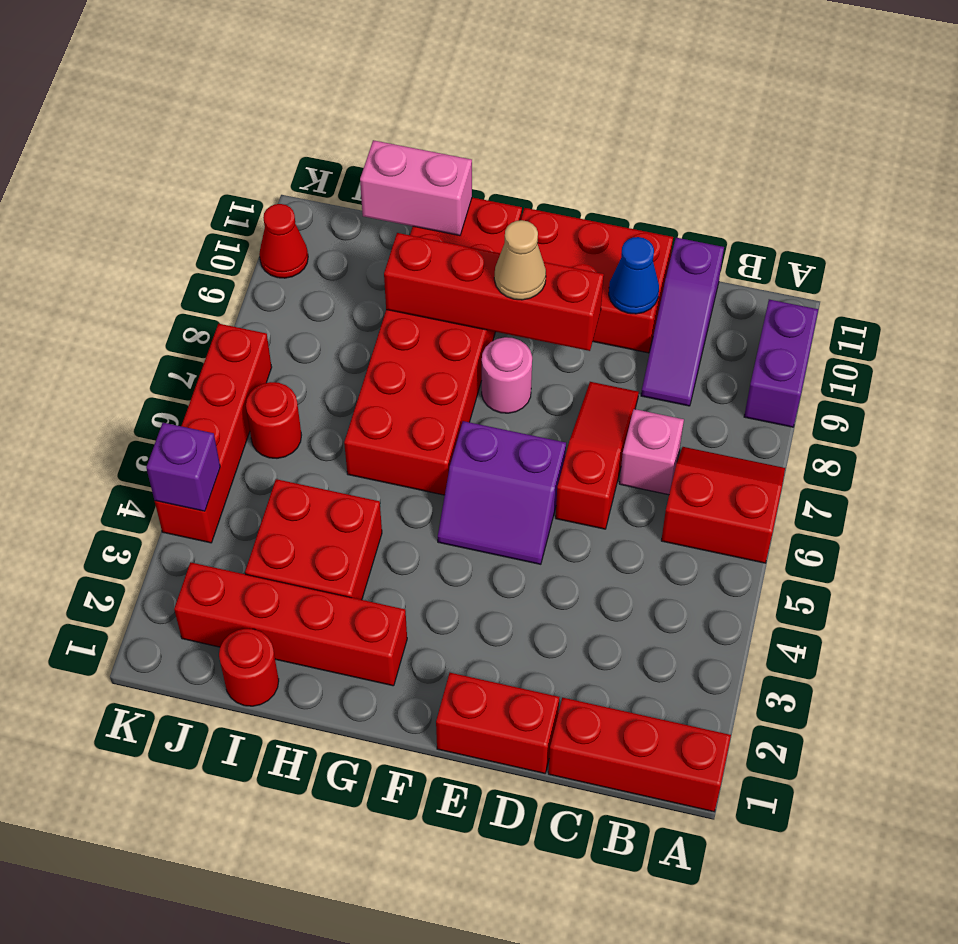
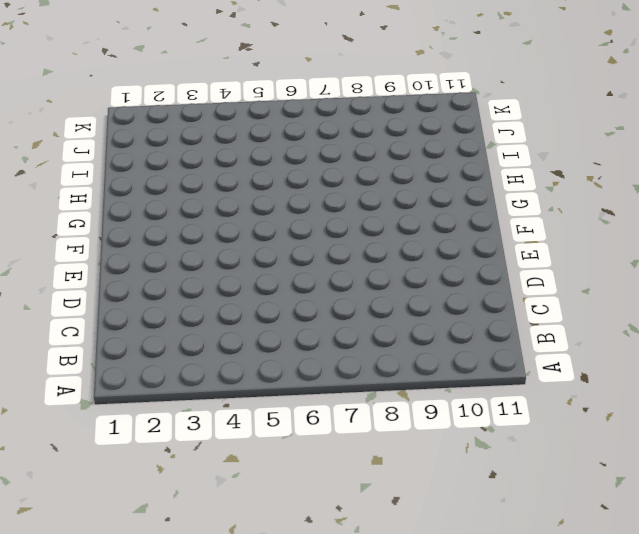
none -> red 1x3 brick [548,698,731,812]
none -> red 2x2 slope [661,447,785,563]
none -> purple 1x2 brick [744,300,818,427]

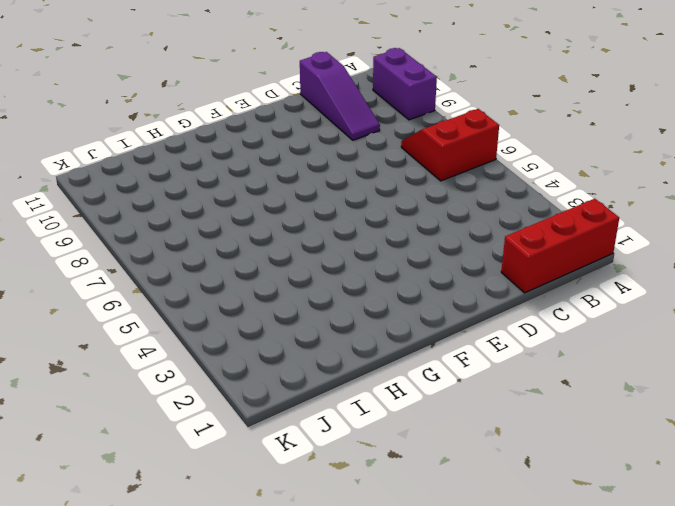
none -> pink 1x1 brick [619,409,684,495]
none -> red 1x2 brick [436,673,559,773]
none -> red 1x3 slope [556,382,639,529]

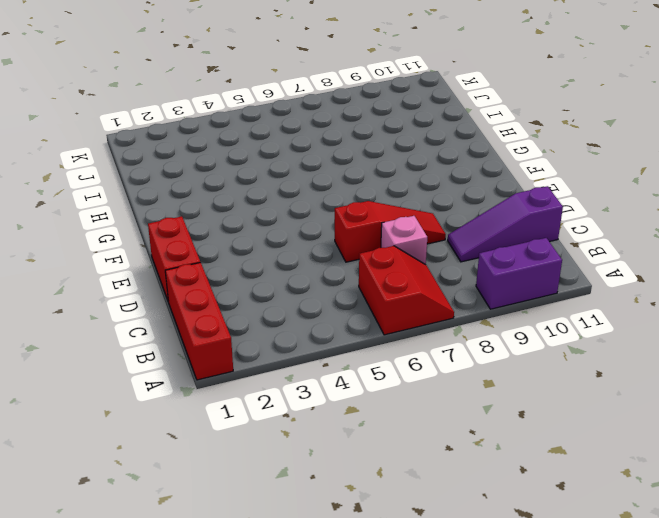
none -> red 2x3 brick [521,208,673,353]
none -> purple 2x2 slope [438,421,566,564]
none -> pink 1x1 round brick [482,337,532,413]

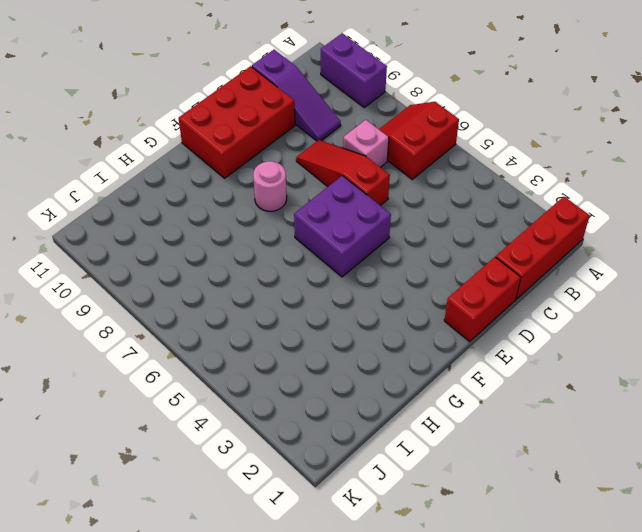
purple 2x2 brick [294,176,391,277] -> purple 2x2 slope [438,421,566,564]
none -> red 1x4 brick [174,562,407,686]
none -> red 2x6 brick [344,198,522,495]
none -> red 2x2 brick [245,479,382,600]

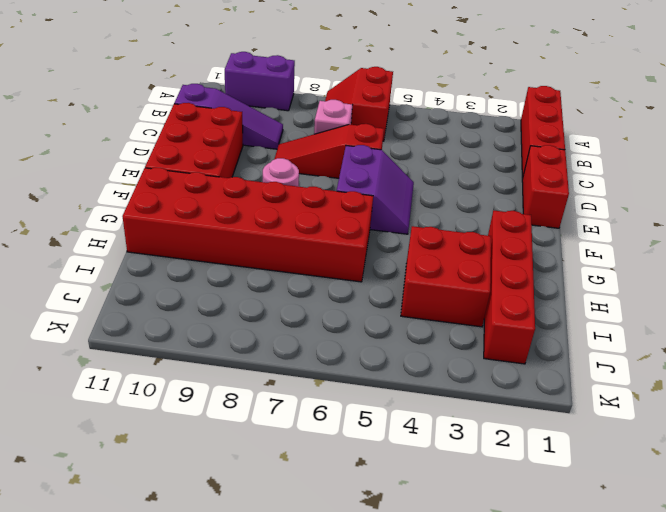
none -> red 1x1 round brick [219,629,279,706]
none -> red 1x1 round brick [246,382,301,458]
none -> red 1x4 brick [155,324,272,543]

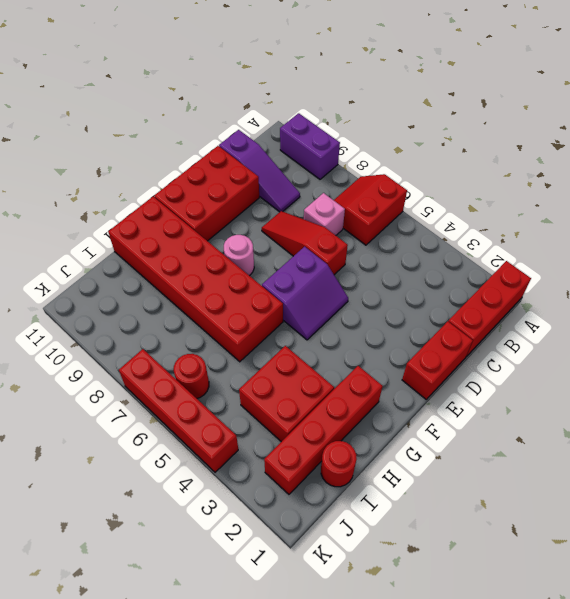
none -> red 1x1 cone [259,204,308,278]
none -> blue 1x1 cone [609,237,659,314]
none -> red 1x4 brick [384,233,604,351]

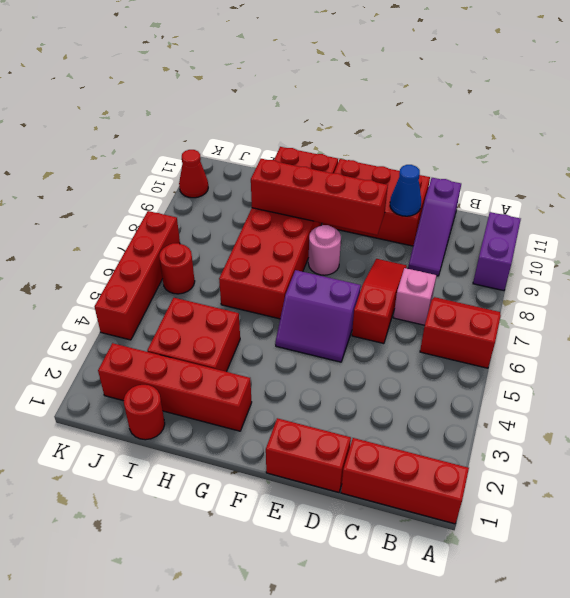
none -> pink 1x2 brick [360,140,472,236]
none -> purple 1x1 brick [146,423,220,511]
none -> tan 1x1 cone [494,220,546,300]

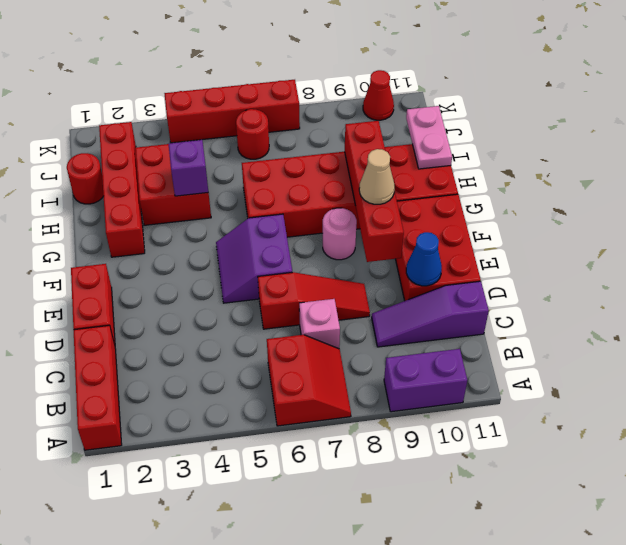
purple 1x1 brick [169,140,208,196] -> purple 1x1 brick moved to [146,423,220,511]
pink 1x2 plate [406,106,452,169] -> pink 1x2 brick [360,140,472,236]

